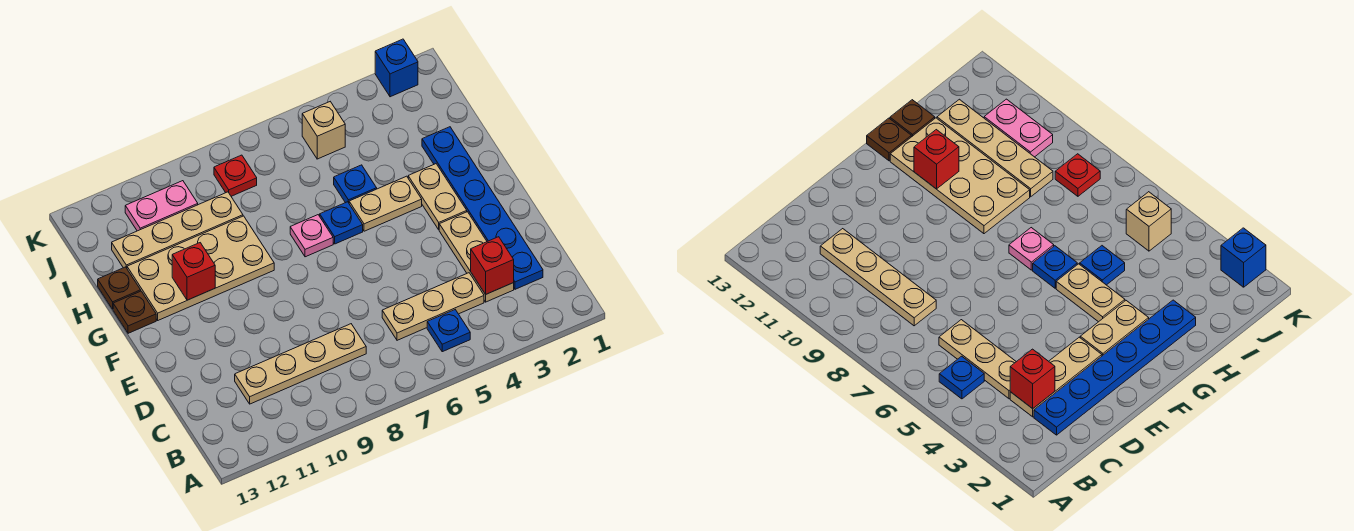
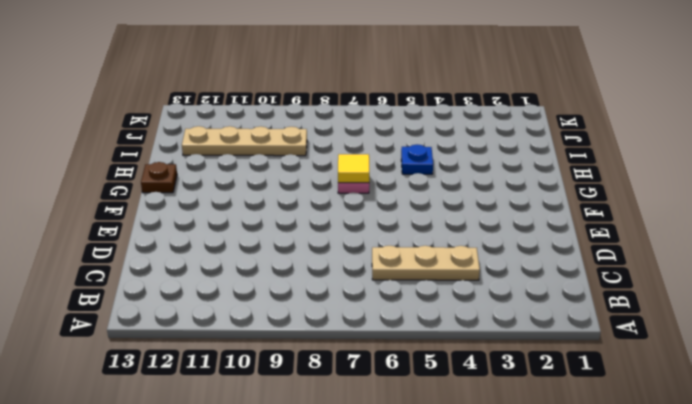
yellow 1x1 tile [338,154,369,183] -> none
none -> blue 1x1 plate [427,310,470,352]
none -> blue 1x6 plate [422,127,543,289]
none -> tan 1x3 plate [439,212,514,302]

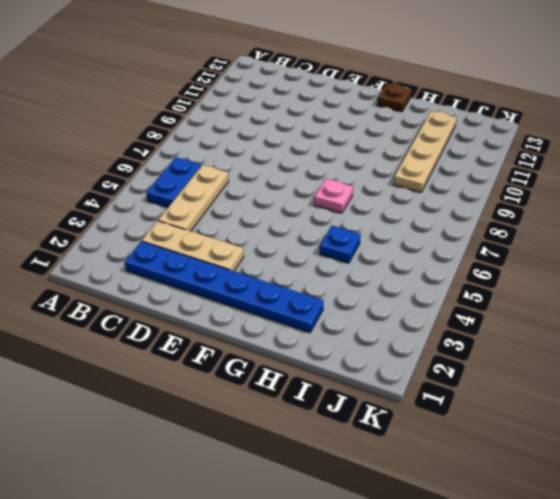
blue 1x2 plate [146,157,201,207] -> blue 1x1 plate [427,310,470,352]
none -> tan 1x4 plate [235,324,366,404]
none -> tan 1x2 plate [408,164,467,230]
none -> tan 1x2 plate [349,176,422,231]

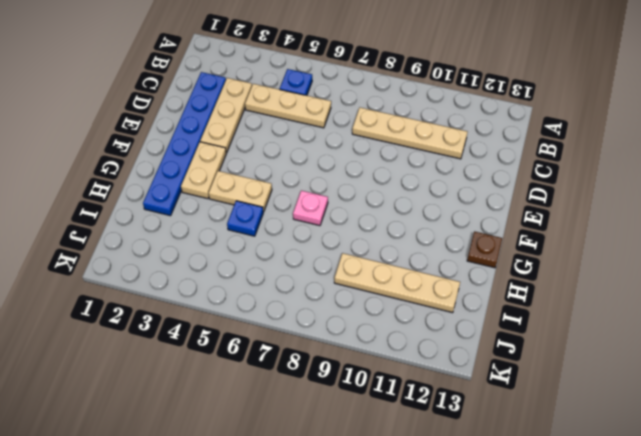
none -> blue 1x1 plate [320,202,363,244]
none -> tan 2x4 plate [127,216,274,320]
none -> brown 1x1 plate [98,267,141,309]

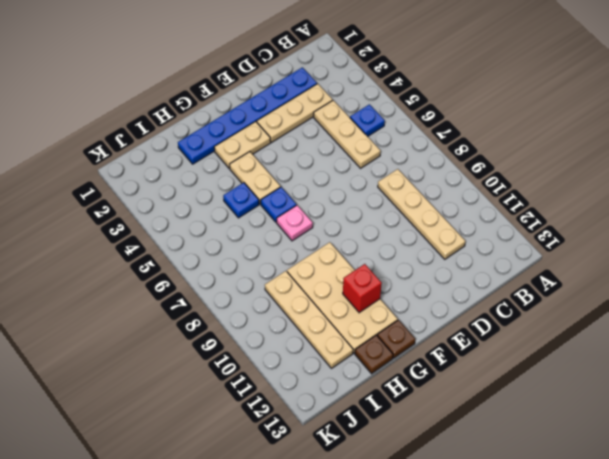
none -> tan 1x1 brick [302,102,345,159]
none -> red 1x1 plate [214,155,257,196]
none -> pink 1x2 plate [125,181,198,231]

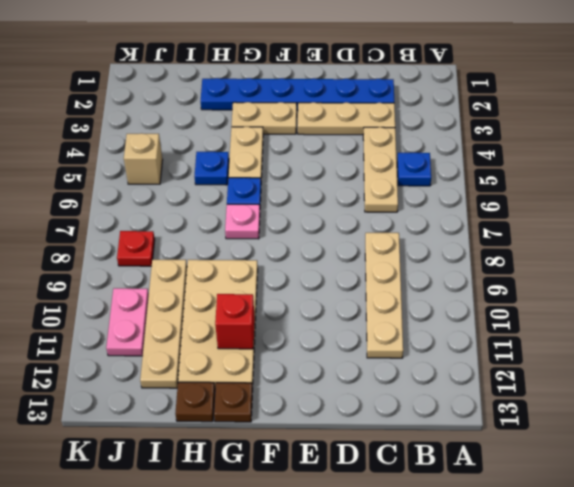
none -> blue 1x1 brick [375,39,418,97]
none -> red 1x1 brick [471,237,514,294]

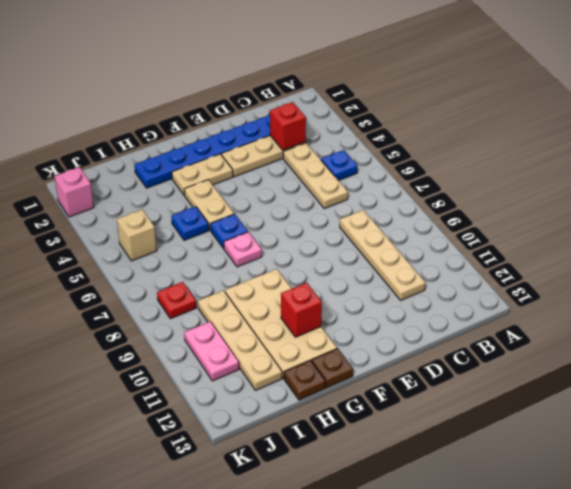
pink 1x1 brick [55,167,94,217] -> blue 1x1 brick [375,39,418,97]

